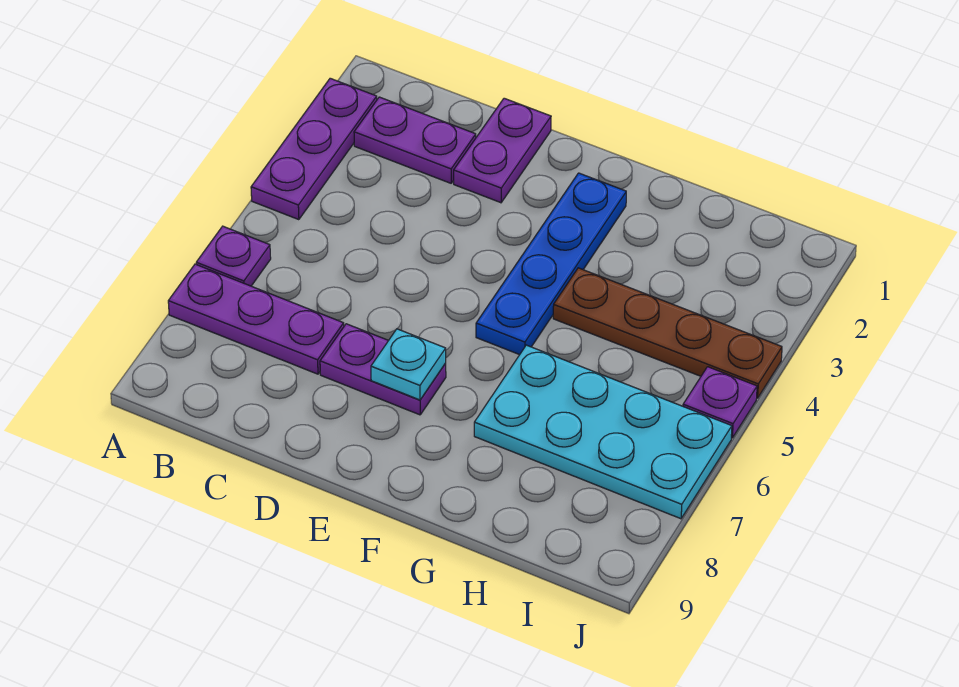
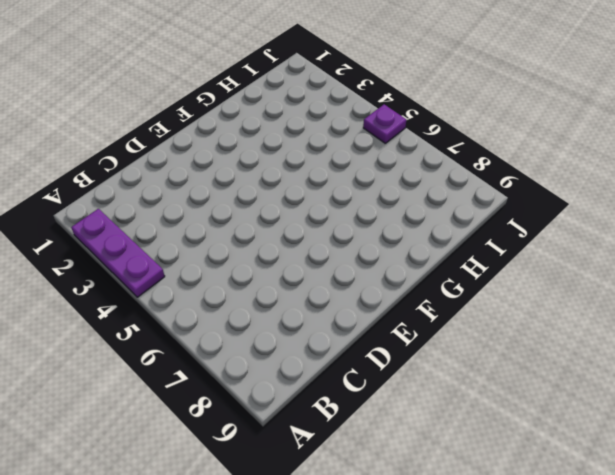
none -> purple 1x1 plate [196,226,271,286]
none -> purple 1x3 plate [168,264,344,374]

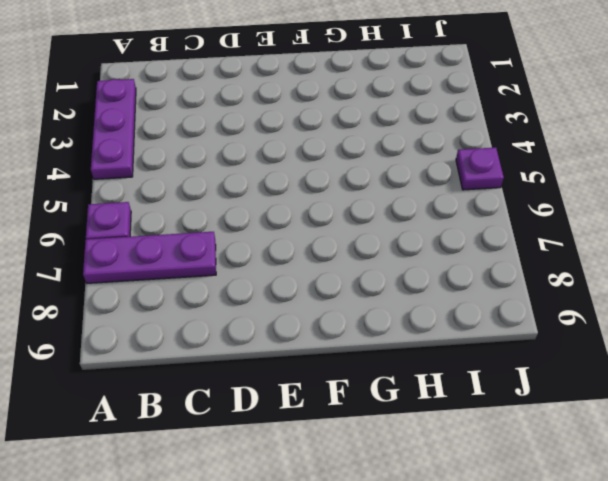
none -> purple 1x2 plate [354,97,476,183]
none -> purple 1x2 plate [454,98,551,203]

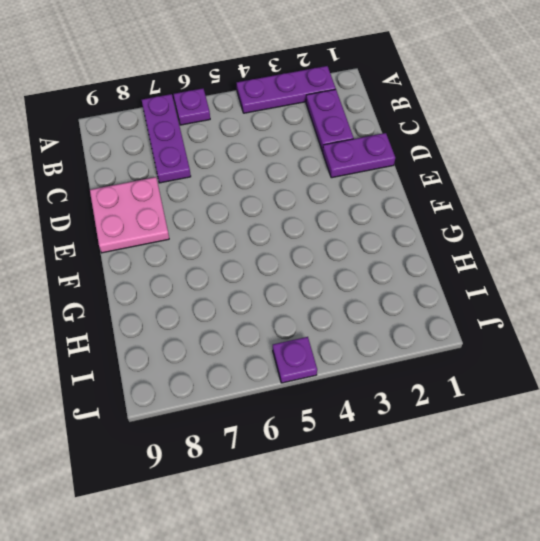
pink 2x2 plate [90,177,169,253] -> none
none -> purple 1x2 plate [320,324,446,415]
none -> blue 1x4 plate [476,173,626,355]

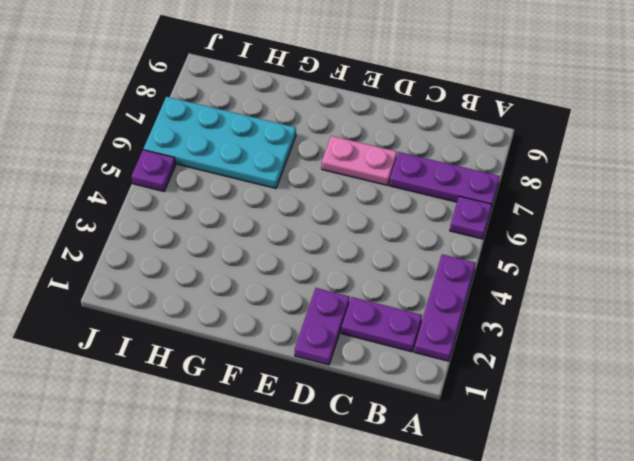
pink 1x2 plate [322,136,397,185] -> purple 1x2 plate [320,324,446,415]
none -> blue 1x4 plate [476,173,626,355]
none -> brown 1x4 plate [553,268,782,398]

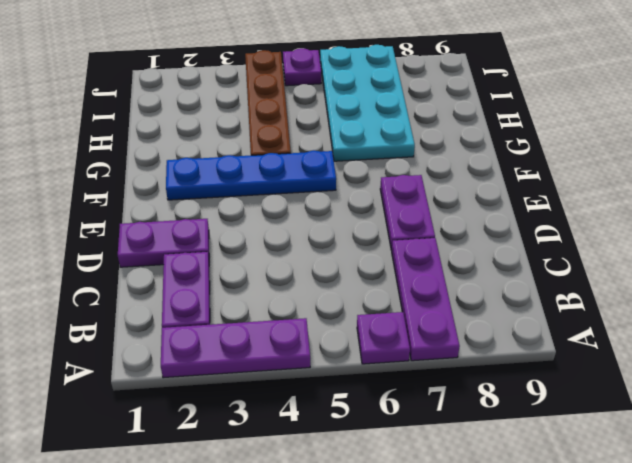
none -> cyan 1x1 plate [371,329,446,400]

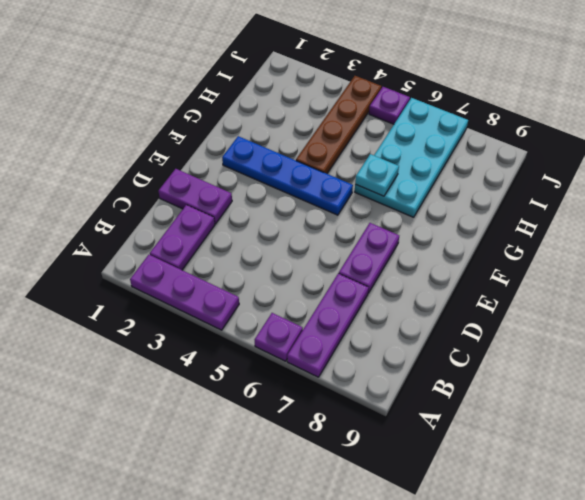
cyan 1x1 plate [355,154,399,196] -> cyan 1x1 plate moved to [371,329,446,400]

